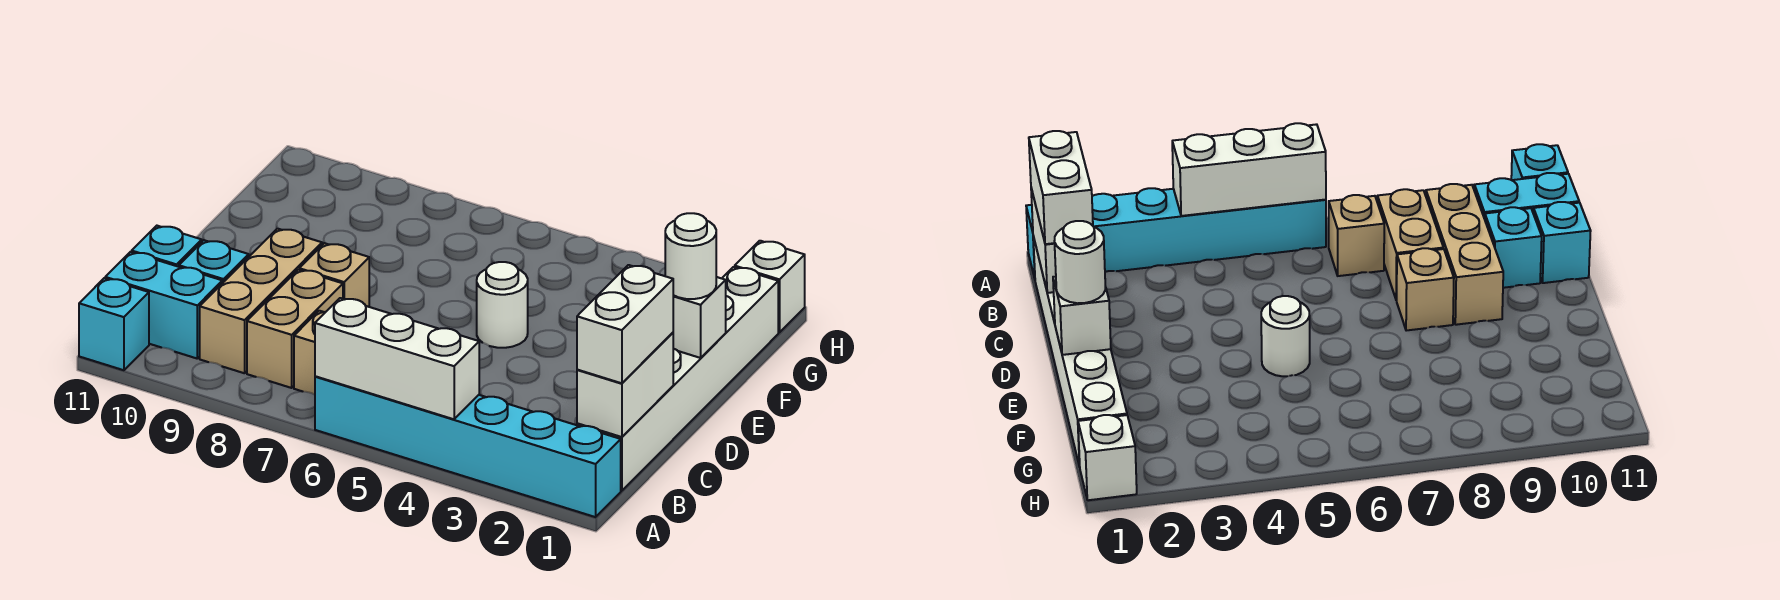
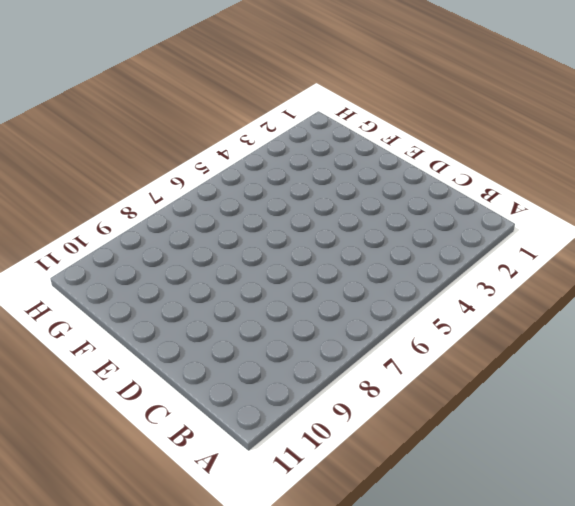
none -> cyan 1x6 brick [315,376,621,517]
none -> cyan 1x1 brick [79,278,149,370]
none -> white 1x6 brick [577,267,778,491]

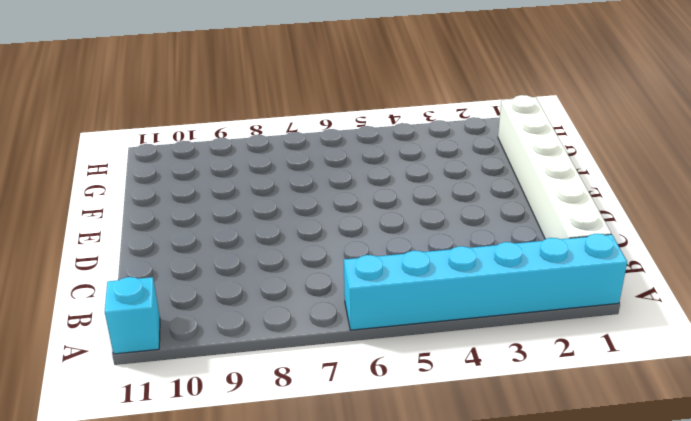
none -> tan 1x1 brick [294,311,325,395]
none -> tan 1x2 brick [247,270,343,388]
none -> tan 1x3 brick [200,229,322,373]

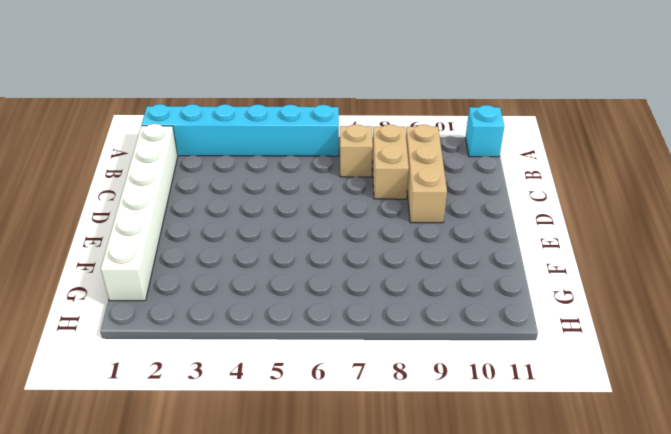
none -> cyan 1x2 brick [105,252,222,358]
none -> cyan 1x1 brick [179,240,249,283]
none -> cyan 1x1 brick [132,226,202,267]

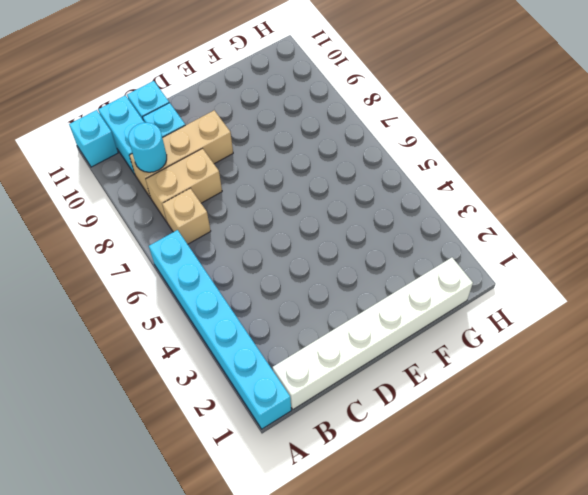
cyan 1x1 round brick [128,122,167,172] -> none
none -> tan 1x1 brick [299,243,369,307]
none -> white 1x1 round brick [477,262,528,348]
none -> white 1x1 brick [735,241,805,333]

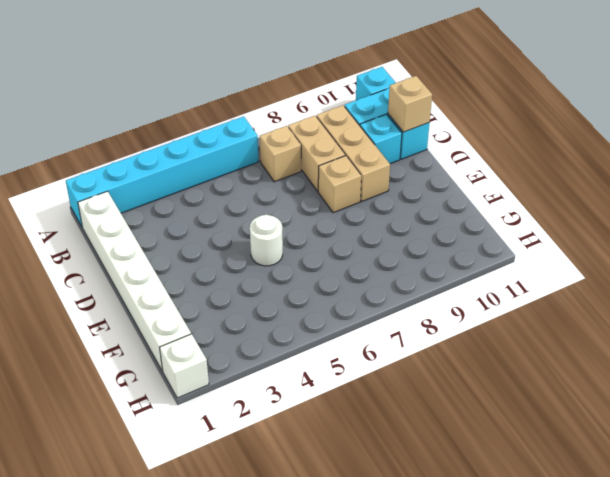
tan 1x1 brick [388,76,432,132] -> none
none -> white 1x3 brick [315,298,479,419]
none -> white 1x2 brick [577,333,673,437]
none -> white 1x1 brick [673,277,726,358]

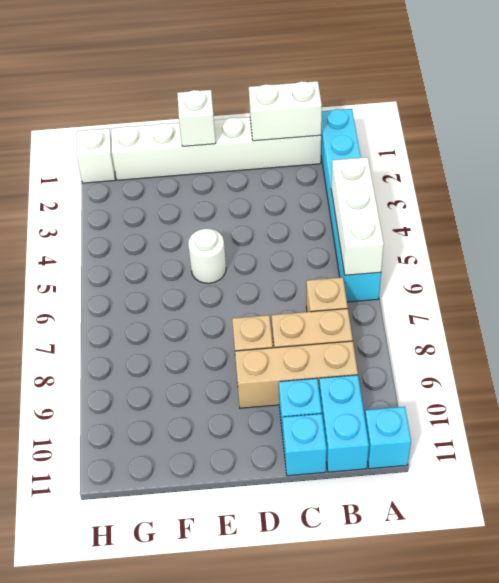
none -> white 1x2 brick [577,265,673,383]
none -> white 1x1 round brick [665,213,716,299]

